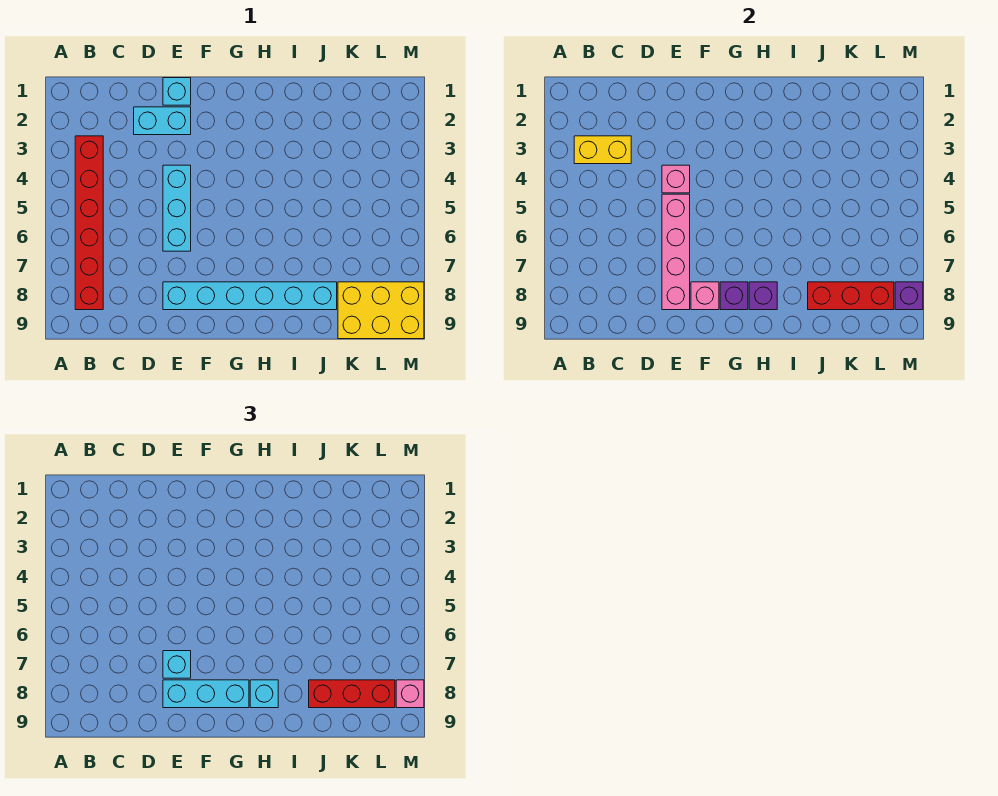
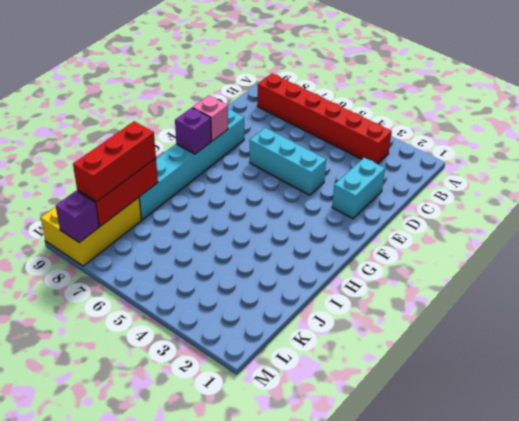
none -> cyan 1x1 brick [163,78,191,105]
none -> yellow 1x2 brick [574,136,631,164]
none -> pink 1x1 brick [662,165,690,193]

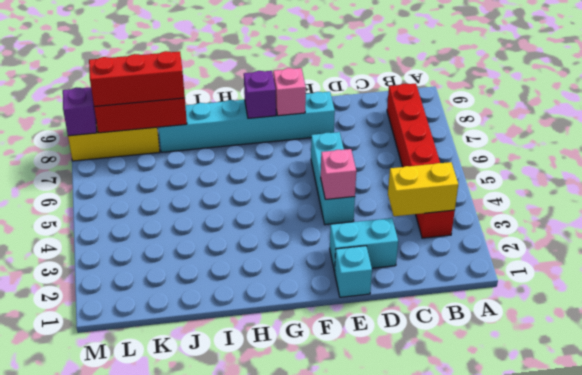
none -> pink 1x4 brick [662,194,690,310]
none -> purple 1x1 brick [749,282,777,310]
none -> cyan 1x1 brick [163,651,191,678]

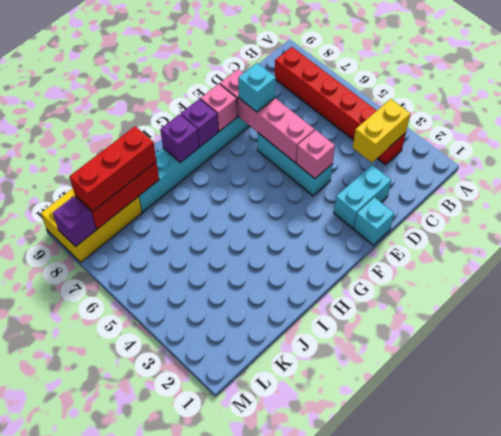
none -> cyan 1x3 brick [163,680,249,708]
none -> cyan 1x1 brick [250,680,278,708]
none -> pink 1x1 brick [396,680,424,708]

